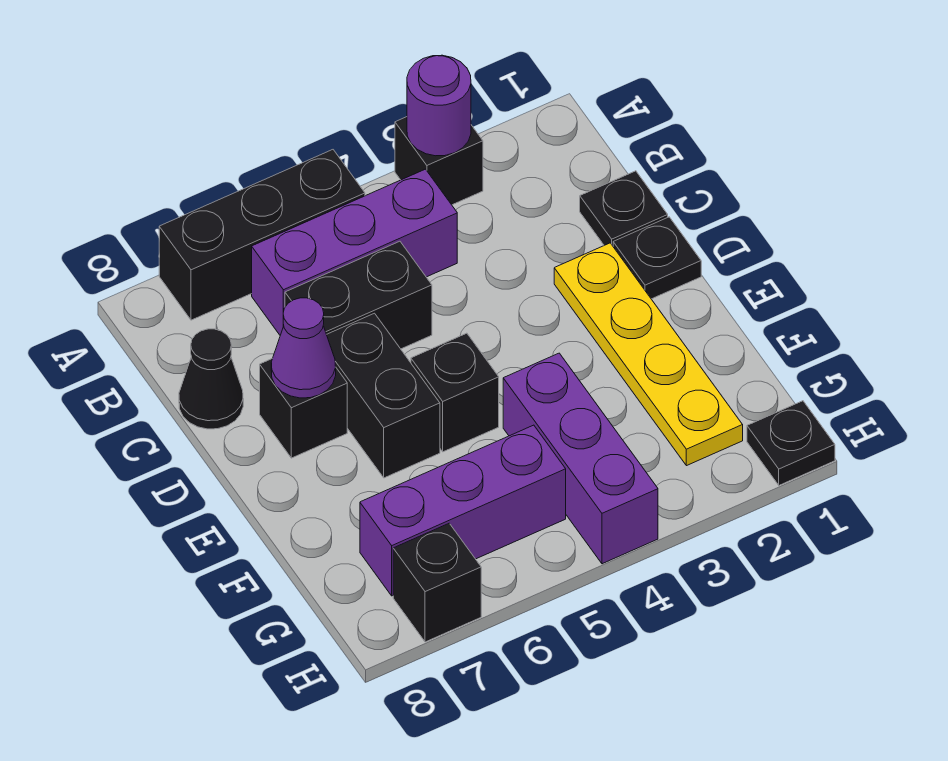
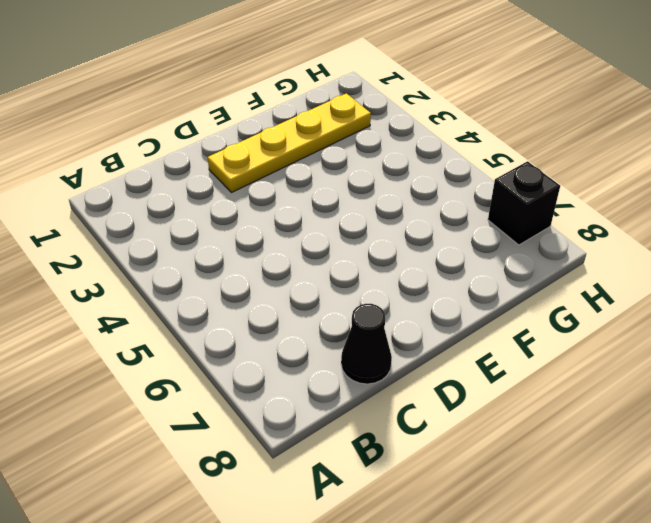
none -> black 1x1 brick [395,117,483,205]
none -> black 1x3 brick [159,150,365,320]
none -> purple 1x3 brick [252,169,457,335]

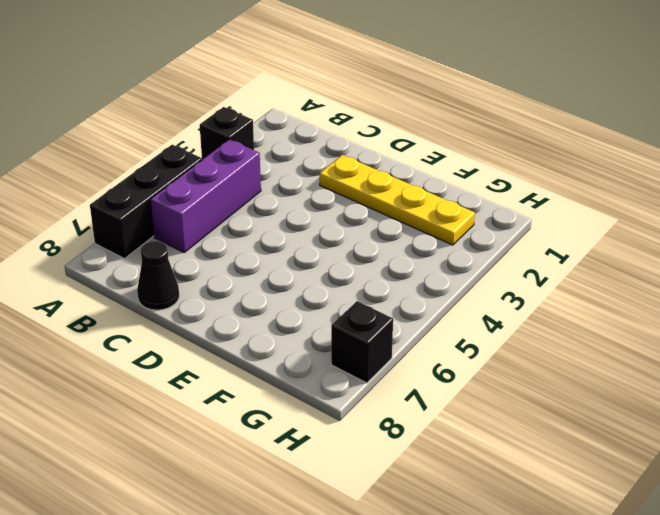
none -> black 1x1 plate [580,171,668,246]
none -> black 1x2 brick [285,241,432,349]
none -> black 1x1 plate [613,217,701,299]

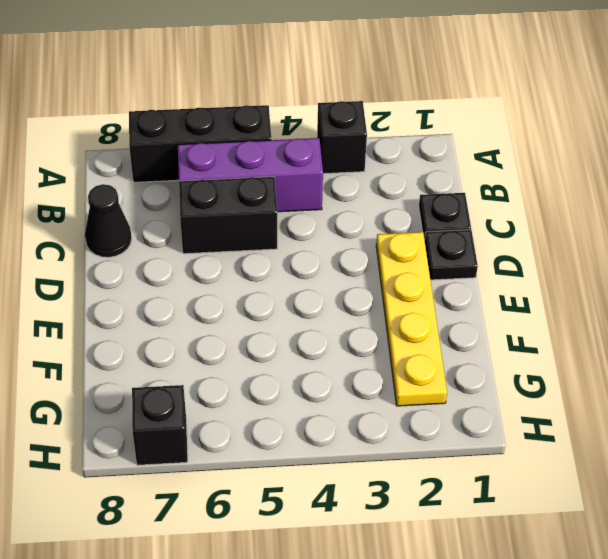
none -> black 1x2 brick [327,313,440,478]
none -> black 1x1 brick [260,359,347,458]
none -> black 1x1 brick [411,333,499,452]

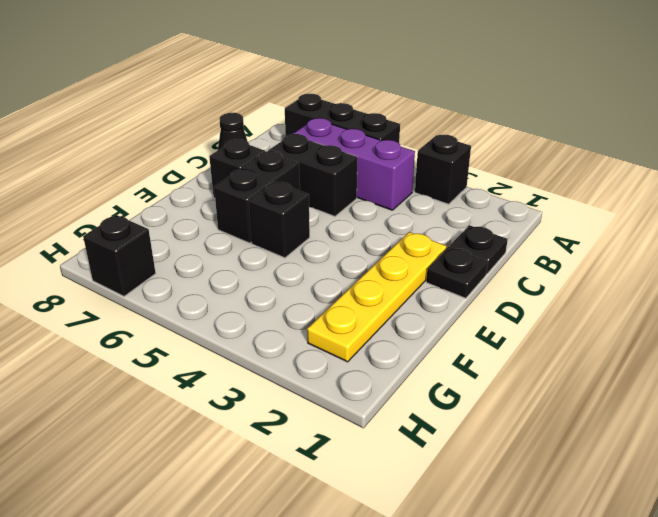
none -> purple 1x3 brick [503,353,658,564]
none -> purple 1x3 brick [360,425,566,596]
none -> black 1x1 plate [747,401,835,485]

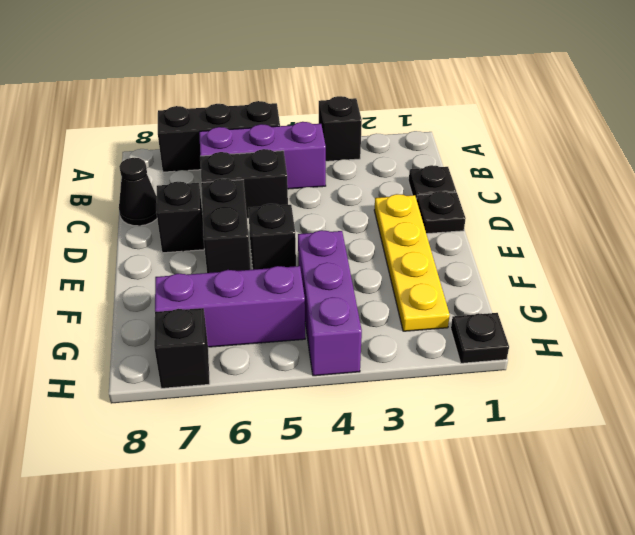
none -> purple 1x1 round brick [407,55,471,156]
none -> purple 1x1 cone [271,298,336,398]

